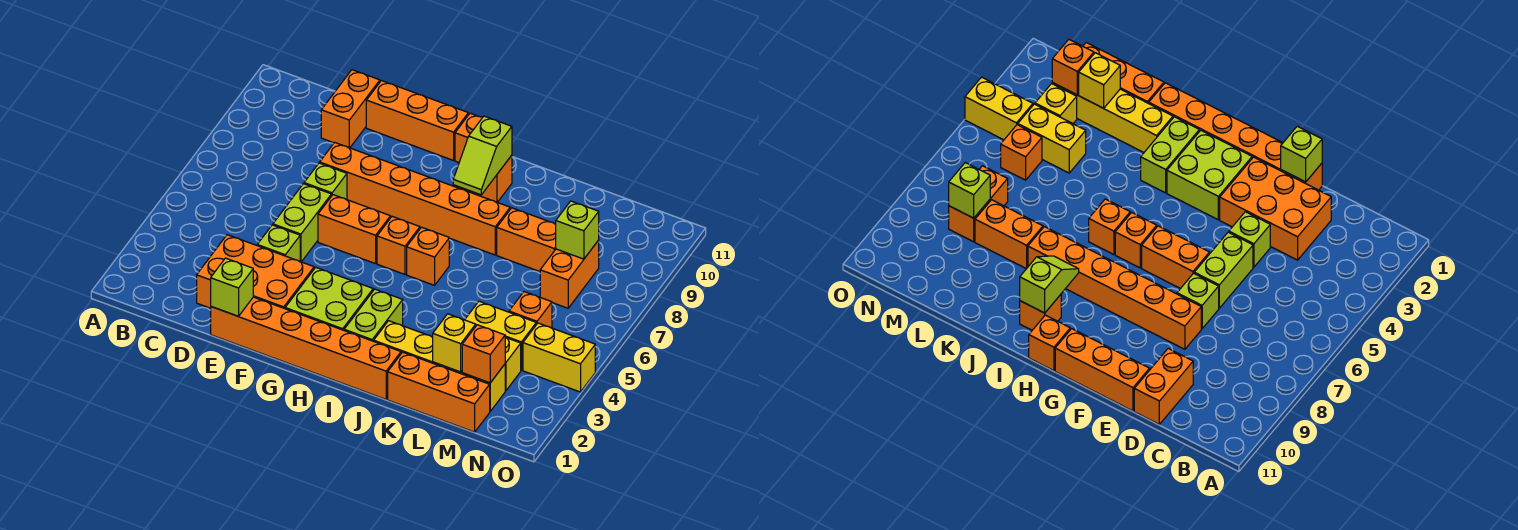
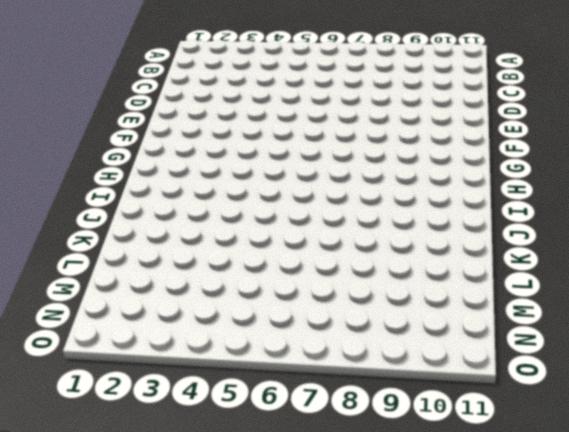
none -> orange 2x3 brick [197,235,314,309]
none -> orange 1x2 brick [321,70,380,148]
none -> orange 1x6 brick [211,297,401,399]

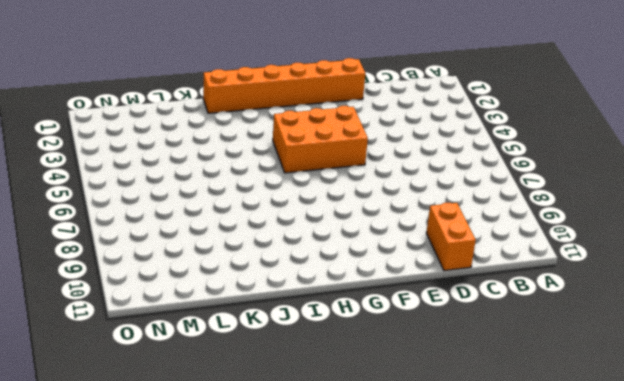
orange 2x3 brick [273,106,368,173] -> orange 2x3 brick moved to [197,235,314,309]
none -> lime 1x1 brick [257,225,300,261]
none -> lime 1x2 brick [273,184,331,262]
none -> lime 1x1 brick [304,163,347,200]

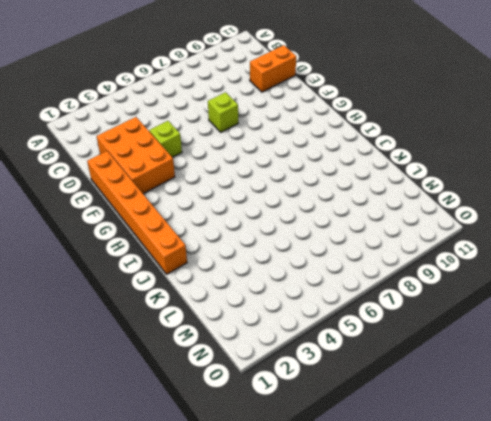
none -> lime 1x2 brick [273,184,331,262]
none -> orange 1x6 brick [320,142,510,255]
none -> orange 1x3 brick [366,81,468,160]

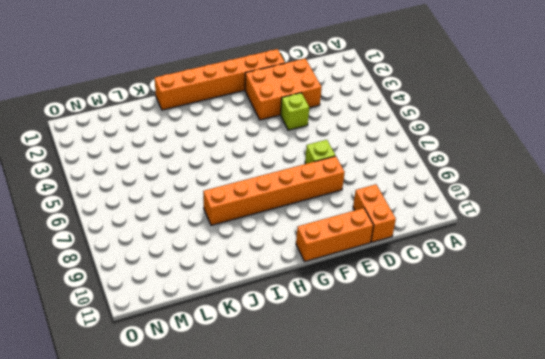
none -> lime 1x2 brick [273,184,331,262]
none -> orange 1x2 brick [318,195,390,264]
none -> lime 2x2 brick [285,267,373,330]

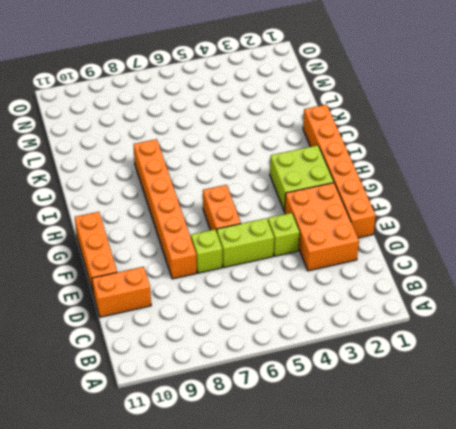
none -> orange 1x1 brick [377,217,420,274]
none -> orange 1x1 brick [455,113,482,162]
none -> lime 1x2 brick [344,289,403,341]

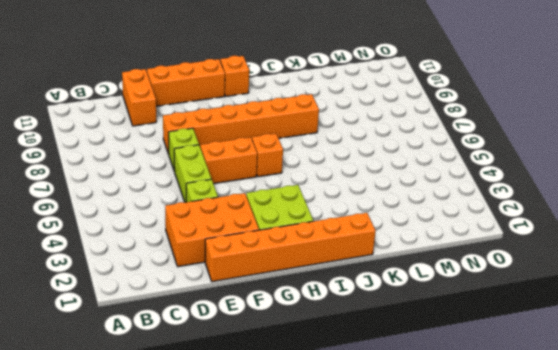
none -> lime 1x2 brick [344,289,403,341]
none -> orange 1x1 brick [407,227,449,285]
none -> orange 1x1 brick [469,155,512,202]

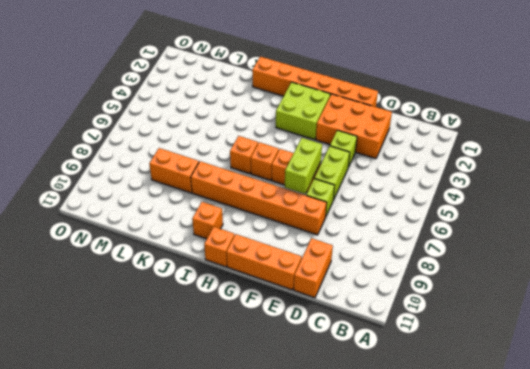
lime 1x2 brick [285,138,322,194] -> lime 1x2 brick moved to [344,289,403,341]
none -> yellow 1x4 brick [374,321,505,411]
none -> orange 1x3 brick [388,352,490,432]
none -> yellow 1x2 brick [465,301,536,370]

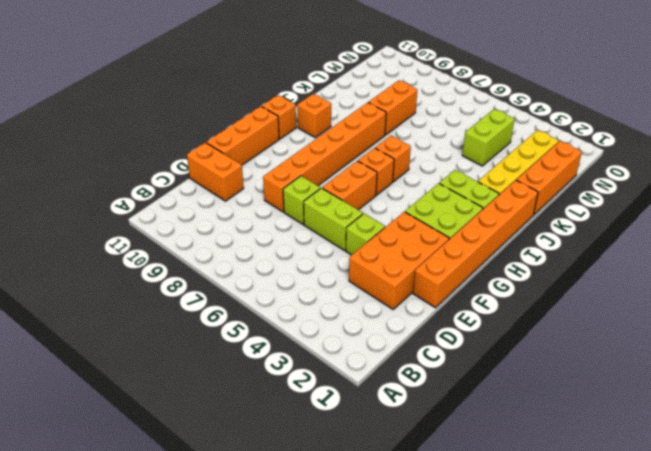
lime 1x2 brick [462,109,515,166] -> yellow 1x2 brick [465,301,536,370]
none -> yellow 1x1 brick [505,337,521,391]
none -> orange 1x1 brick [509,292,552,328]
none -> orange 1x2 brick [540,240,599,308]

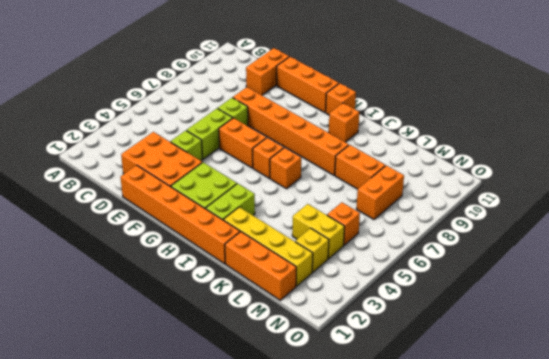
none -> yellow 1x2 brick [523,323,595,392]
none -> lime 1x1 brick [211,258,253,316]
none -> lime 1x2 slope [453,116,512,195]

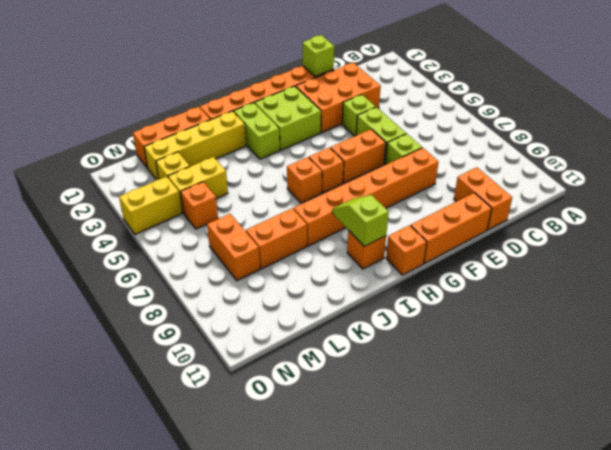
none -> yellow 1x1 brick [433,314,476,372]
none -> orange 1x1 brick [462,325,505,383]
none -> lime 1x1 brick [556,201,599,259]

